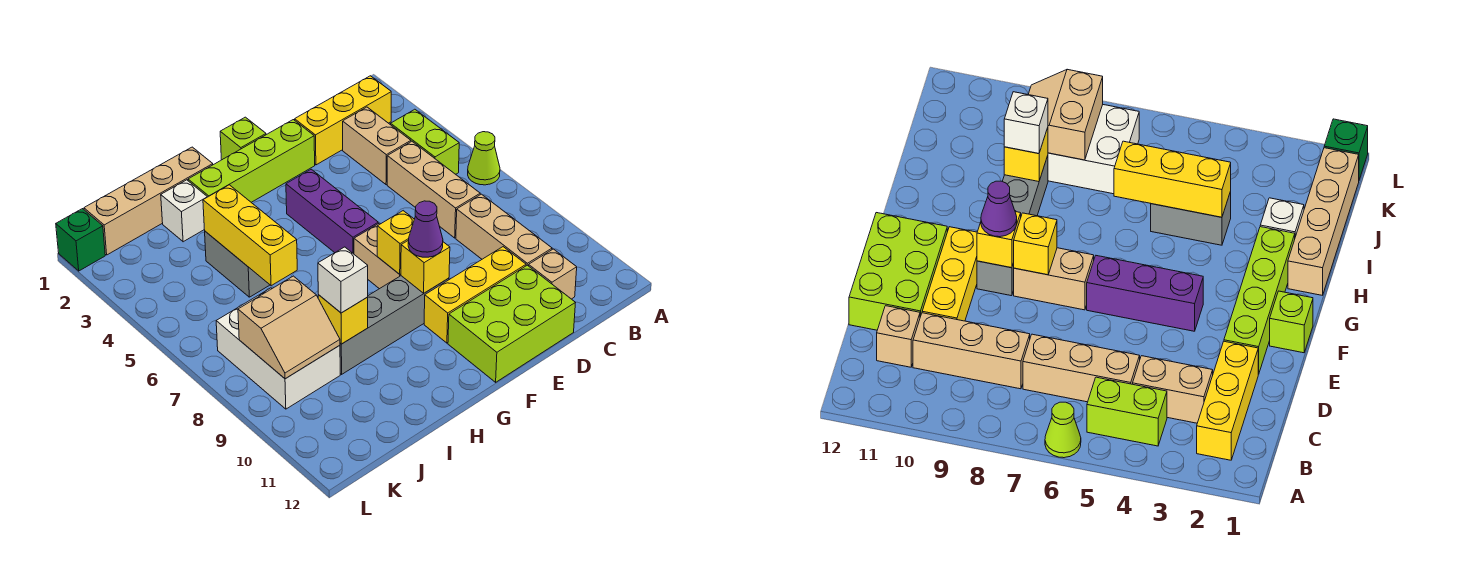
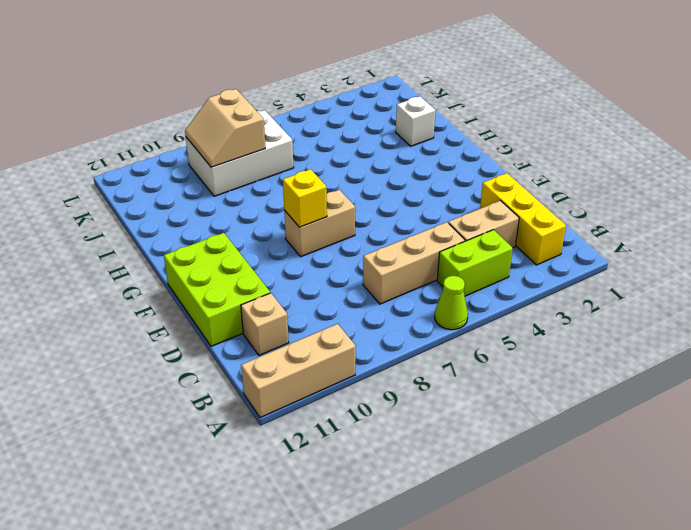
tan 1x3 brick [241,324,356,418] -> tan 1x3 brick moved to [456,194,552,266]
none -> yellow 1x3 brick [424,247,526,343]
none -> lime 1x4 brick [188,120,315,202]
none -> lime 1x1 brick [220,117,266,160]

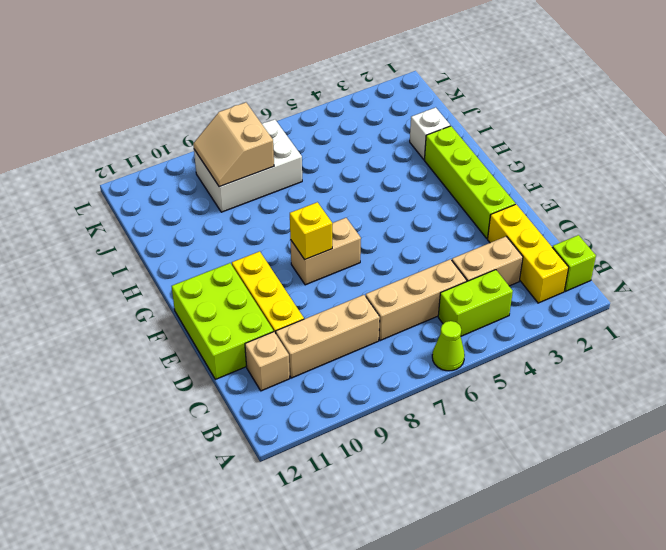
lime 1x1 brick [552,235,596,291] -> lime 1x1 brick moved to [220,117,266,160]
none -> purple 1x3 brick [286,169,378,254]
none -> grey 1x4 brick [340,276,449,374]
none -> tan 1x4 brick [84,147,213,255]

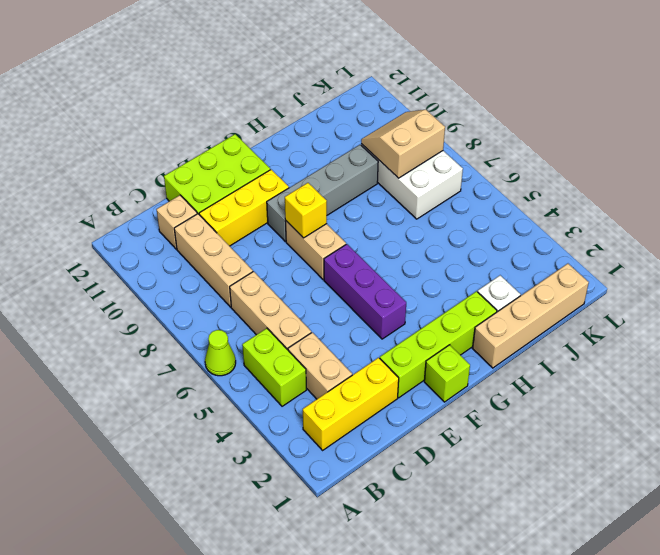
none -> grey 1x2 brick [205,231,270,297]
none -> green 1x1 brick [56,209,105,271]
none -> yellow 1x1 brick [401,240,450,293]

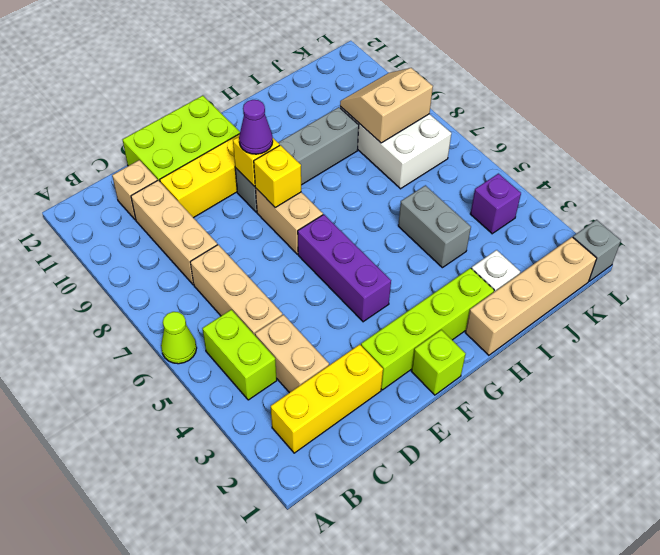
purple 1x1 brick [470,174,521,234] -> none
grey 1x1 brick [573,220,621,281] -> green 1x1 brick [56,209,105,271]
none -> yellow 1x3 brick [203,185,297,286]
none -> yellow 1x1 brick [318,295,368,344]
none -> white 1x1 brick [318,247,368,313]

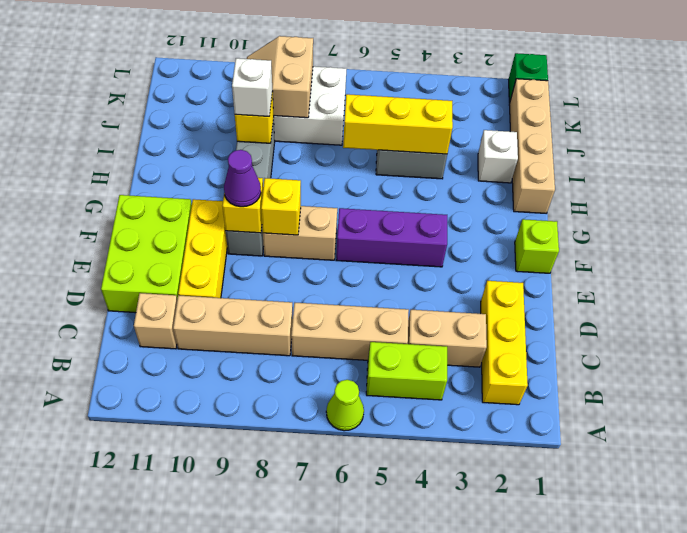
none -> lime 1x4 brick [188,120,315,202]

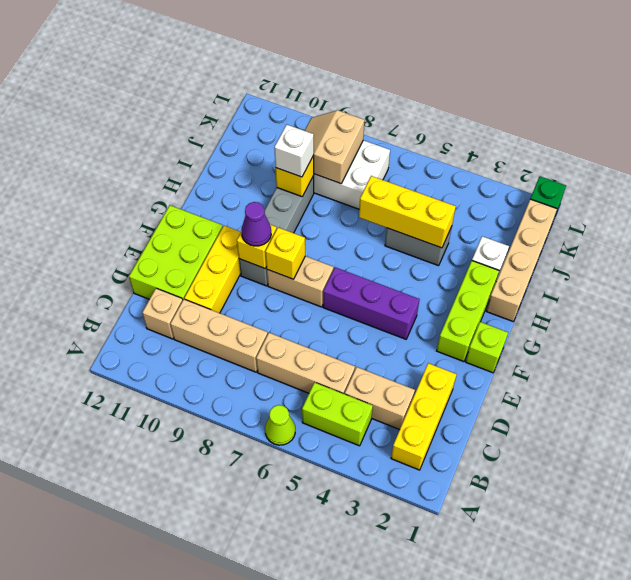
lime 1x3 brick [437,261,499,362] -> lime 1x4 brick [188,120,315,202]

